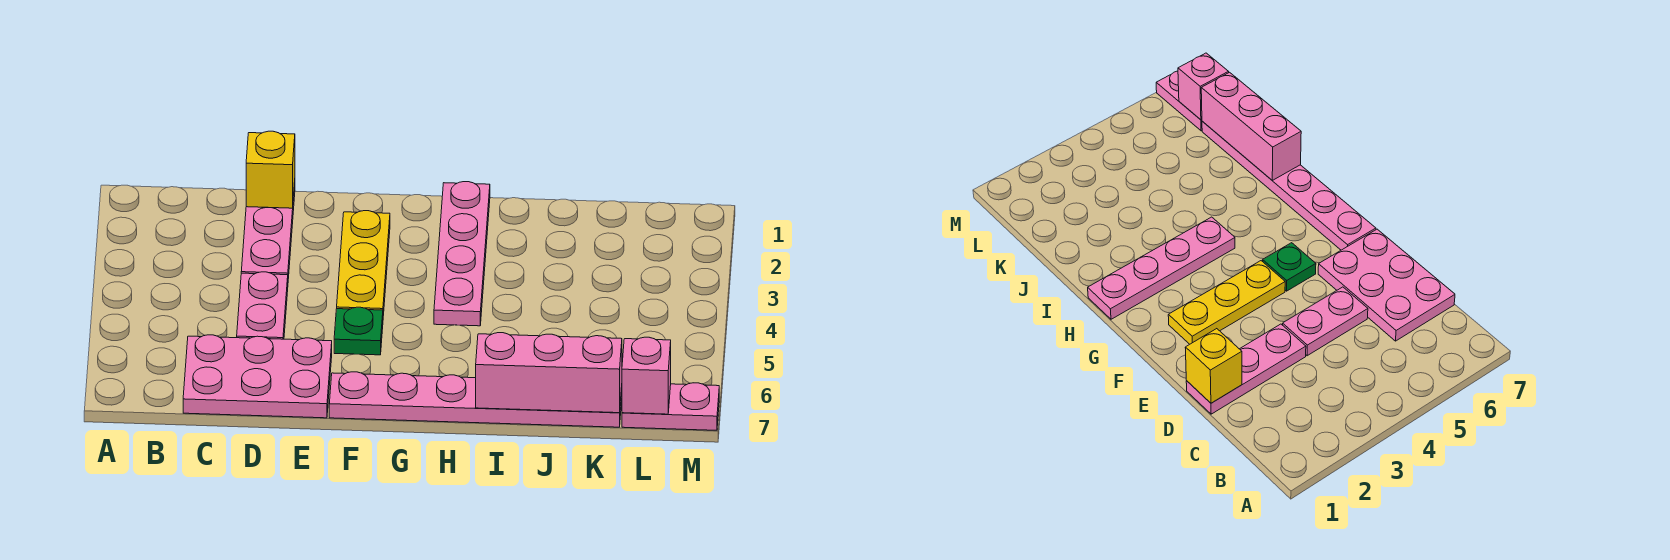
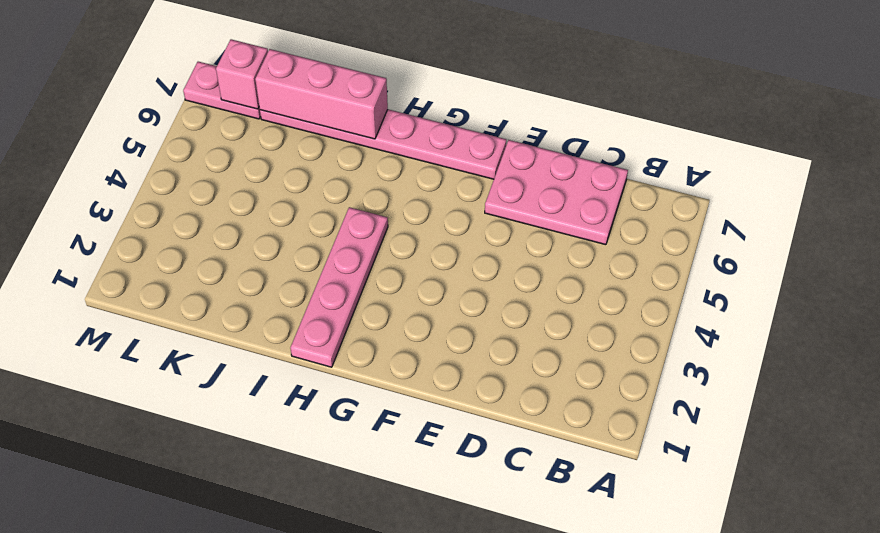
none -> pink 1x3 plate [241,182,295,279]
none -> pink 1x2 plate [237,272,288,339]

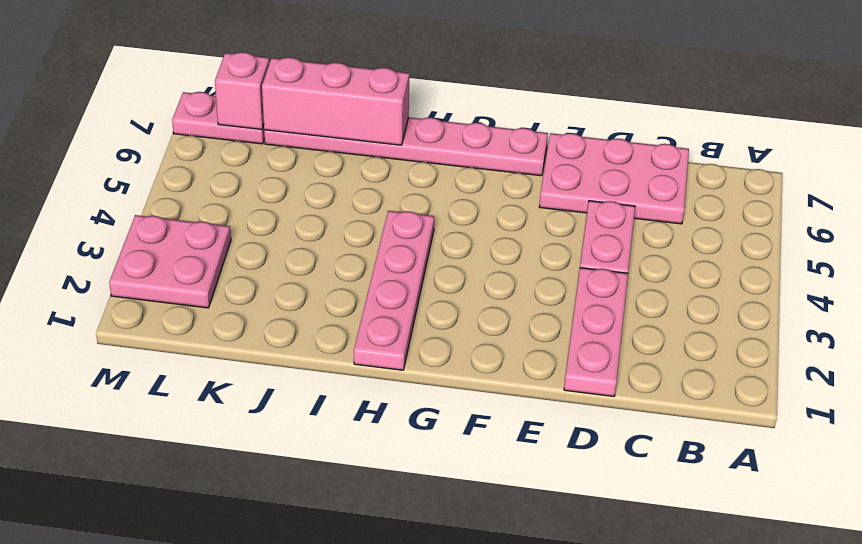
pink 2x2 plate [109,215,231,308] -> none
none -> yellow 1x3 plate [337,211,390,316]
none -> green 1x1 plate [334,307,383,355]

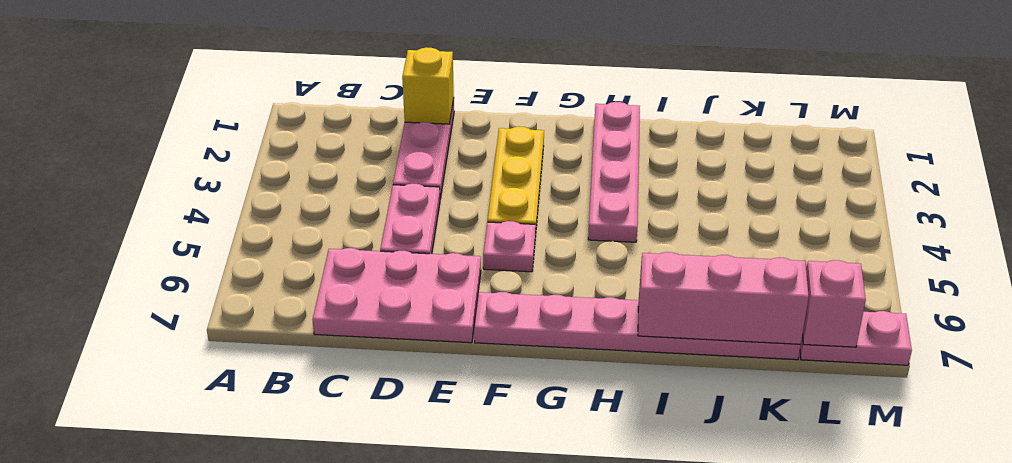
pink 1x1 plate [483,221,536,272] -> green 1x1 plate [334,307,383,355]

